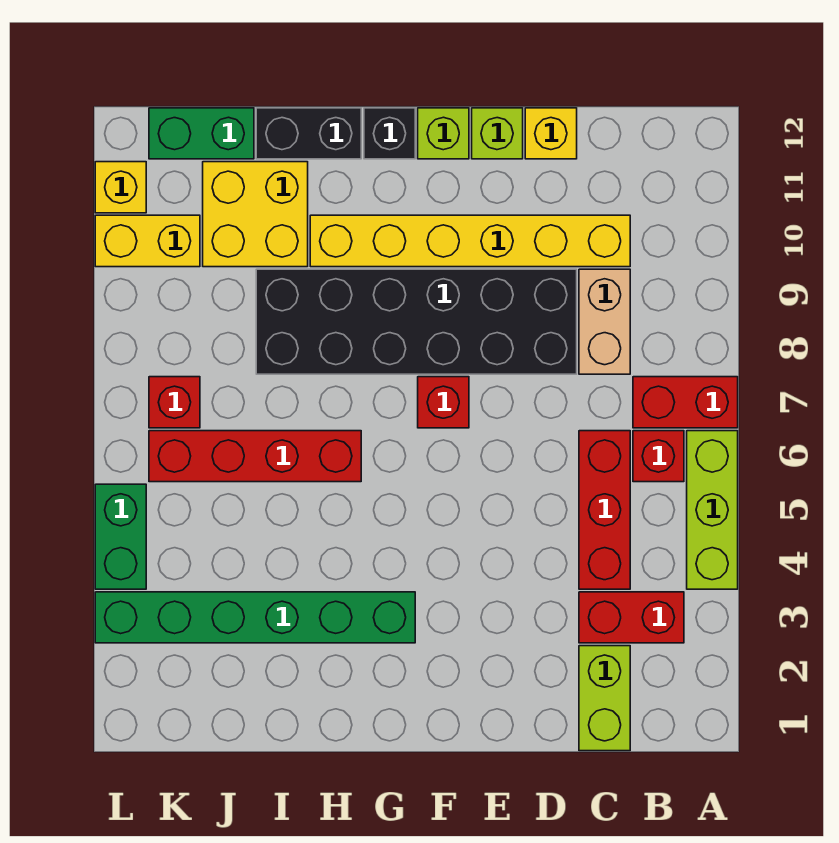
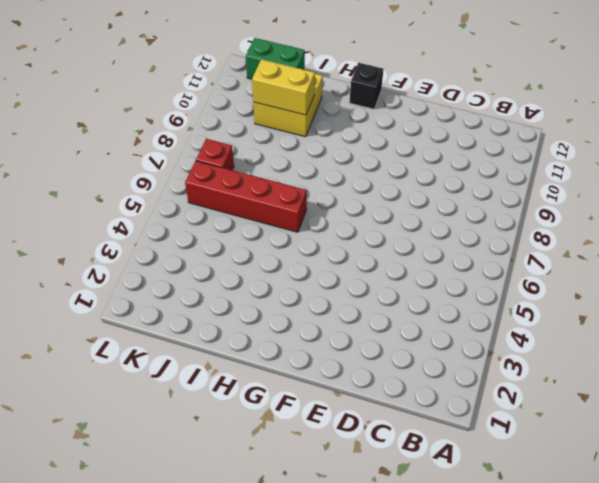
yellow 1x2 brick [252,60,315,115] -> yellow 1x2 brick moved to [95,215,200,267]
none -> lime 1x3 brick [687,431,738,589]
none -> red 1x2 brick [633,377,738,428]
none -> red 1x2 brick [579,592,684,643]

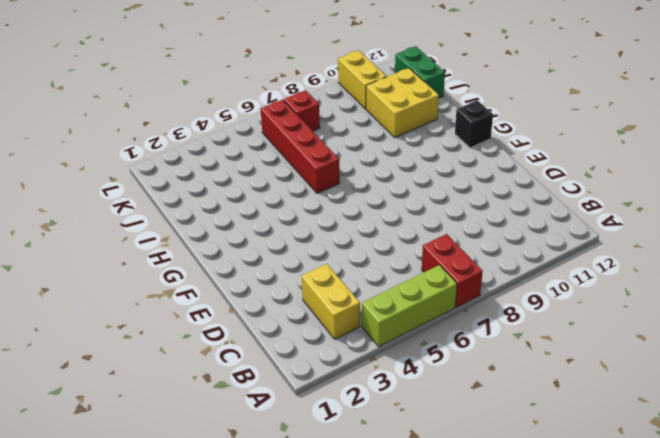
yellow 1x2 brick [302,264,360,339] -> red 1x2 brick [579,592,684,643]
none -> red 1x1 brick [633,431,684,482]
none -> lime 1x2 brick [579,646,630,751]
none -> red 1x3 brick [579,431,630,589]

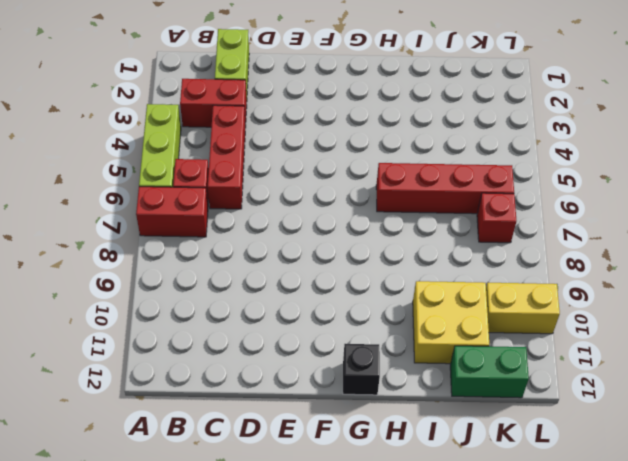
none -> tan 1x2 brick [579,269,630,374]
none -> yellow 1x6 brick [310,215,630,267]
none -> black 2x6 brick [256,269,577,374]

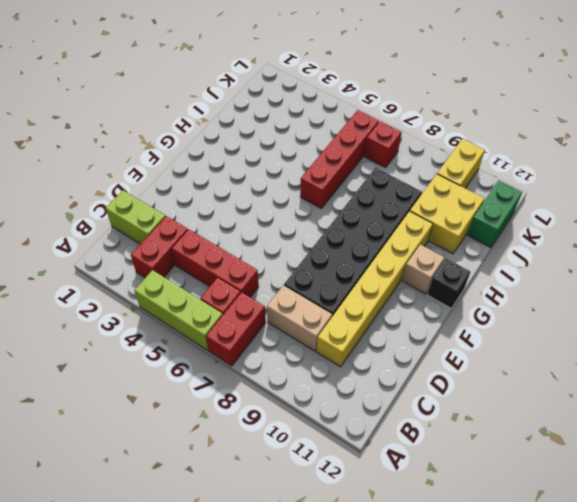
tan 1x1 brick [403,244,444,294] -> none
none -> yellow 1x1 brick [525,108,577,159]
none -> lime 1x1 brick [472,108,523,159]
none -> red 1x1 brick [418,377,469,428]

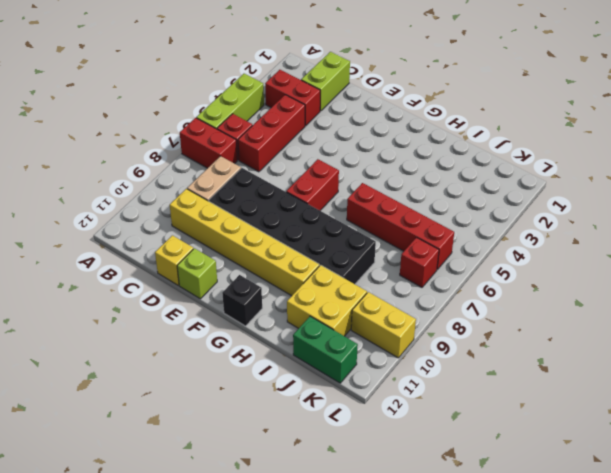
red 1x2 brick [286,159,339,210] -> red 1x1 brick [418,377,469,428]
none -> lime 1x1 brick [418,108,469,159]
none -> green 1x6 brick [95,592,415,643]
none -> black 1x2 brick [256,108,361,159]

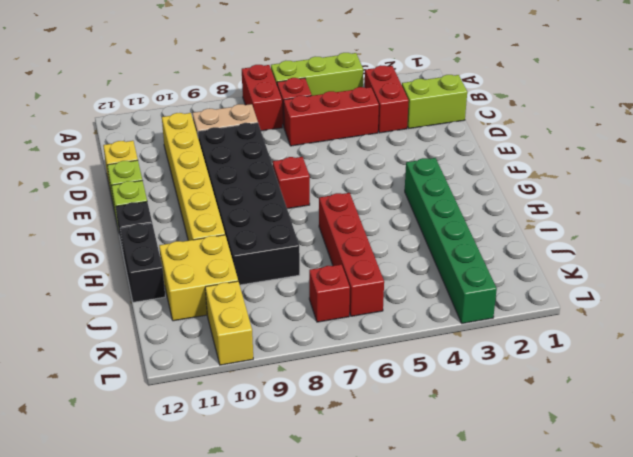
none -> green 1x2 brick [149,108,254,159]
none -> green 1x2 brick [95,484,146,589]
none -> yellow 1x1 brick [95,162,146,213]

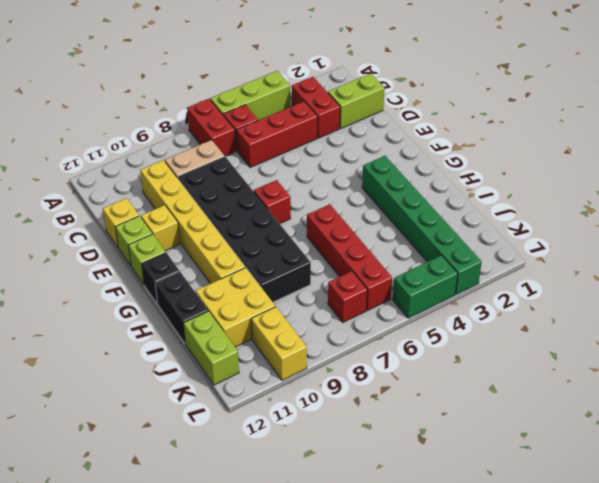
yellow 1x1 brick [141,205,180,251] -> yellow 1x1 brick moved to [95,162,146,213]
lime 1x2 brick [183,311,239,385] -> green 1x2 brick [149,108,254,159]

